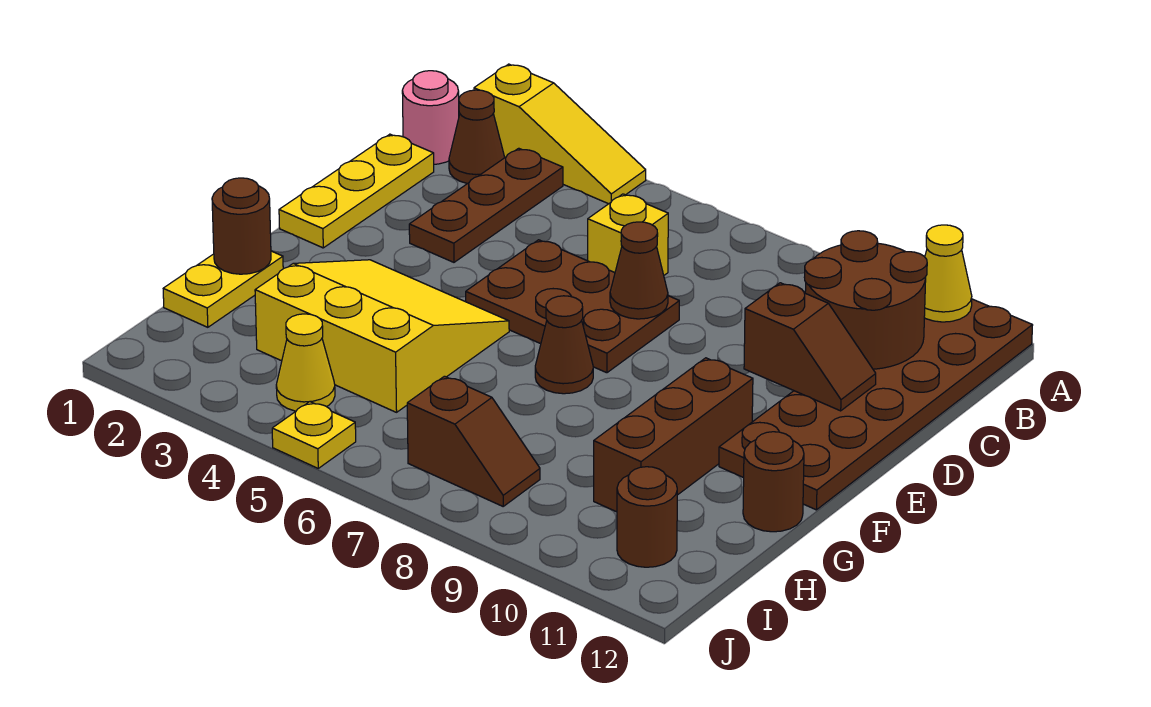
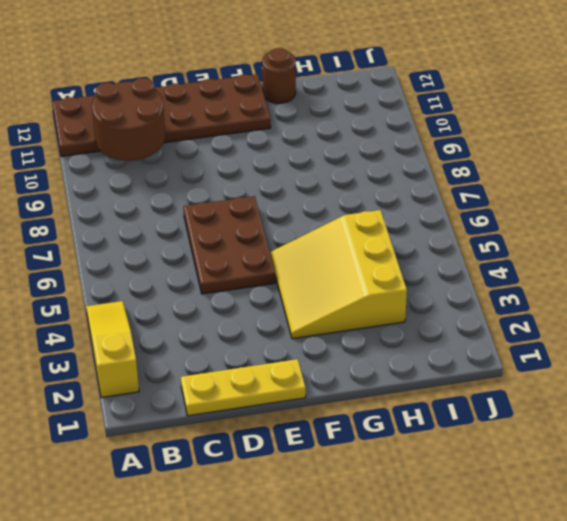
none -> pink 1x1 round brick [402,71,459,164]
none -> brown 1x1 cone [449,90,505,184]
none -> brown 1x3 plate [409,148,563,262]

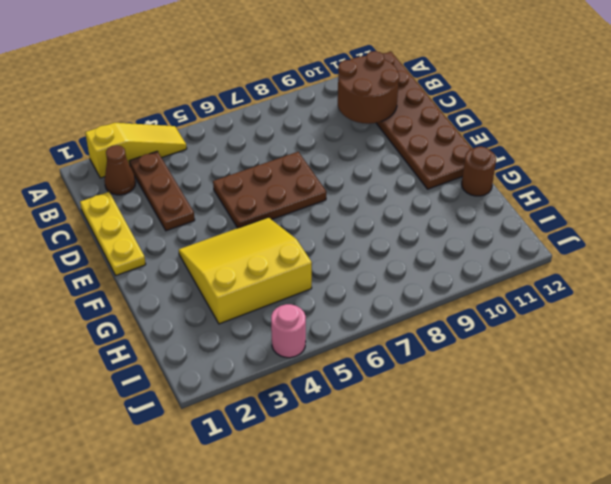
pink 1x1 round brick [271,304,306,358] -> pink 1x1 round brick moved to [402,71,459,164]
none -> yellow 1x1 brick [588,194,668,275]
none -> brown 1x1 cone [535,296,593,394]
none -> brown 1x3 brick [594,358,753,512]

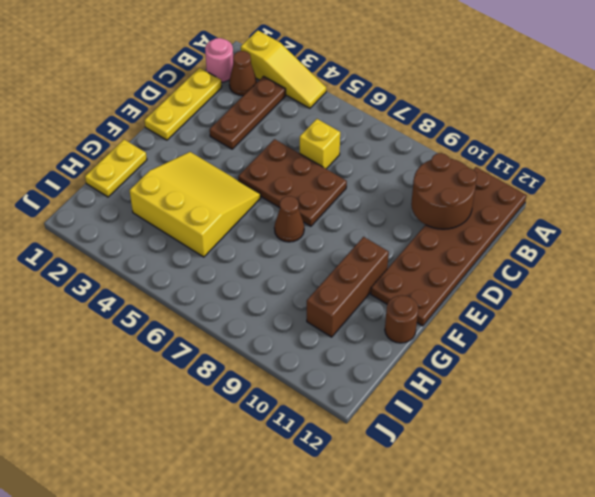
none -> yellow 1x1 cone [276,314,335,411]
none -> brown 1x2 slope [407,376,540,506]
none -> brown 1x1 round brick [617,467,677,567]

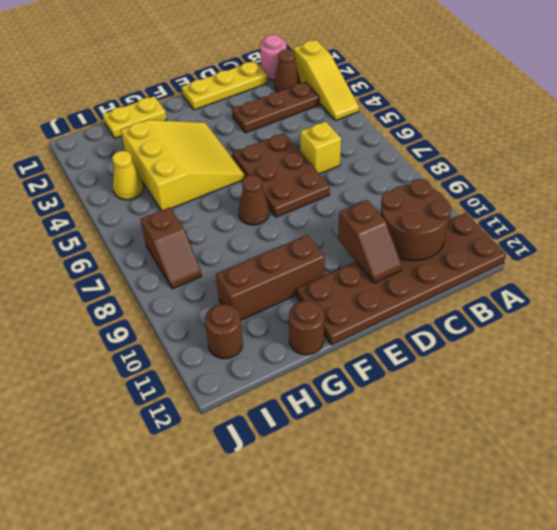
none -> yellow 1x1 plate [272,402,356,468]
none -> yellow 1x1 cone [924,225,972,322]
none -> brown 1x1 cone [610,222,668,319]

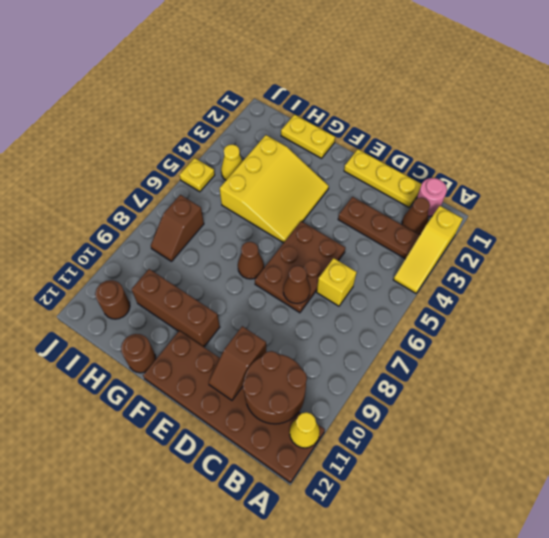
none -> brown 1x1 round brick [212,178,271,274]

